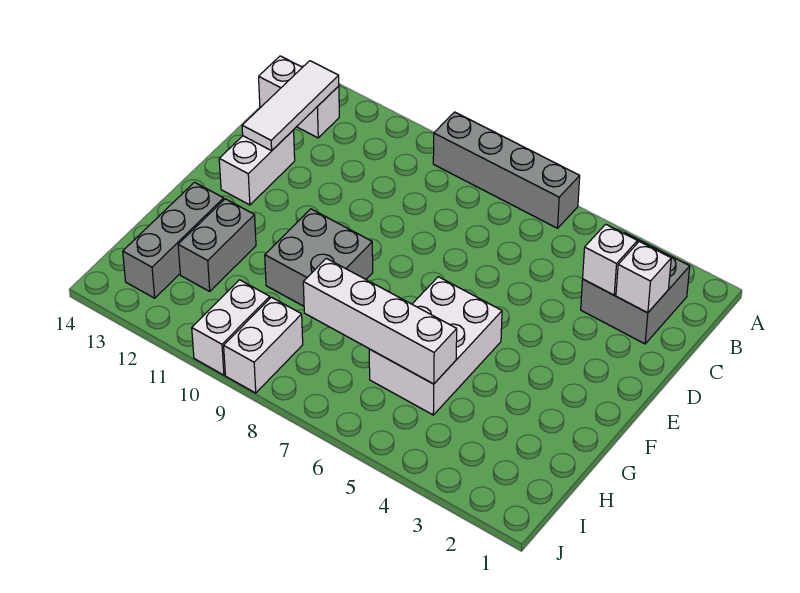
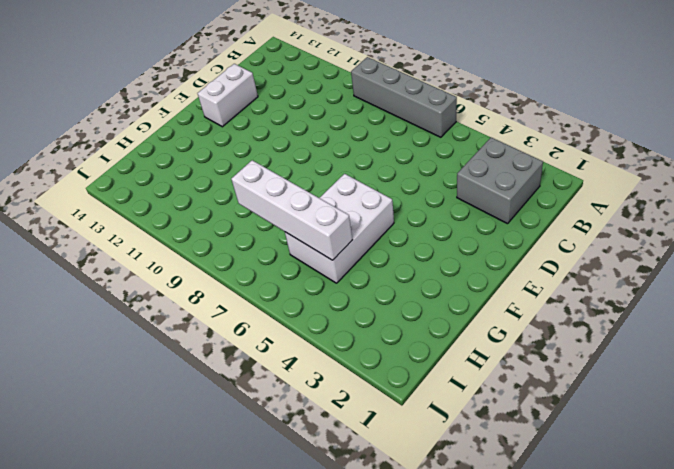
none -> white 1x2 brick [259,56,339,138]
none -> grey 2x2 brick [265,209,373,306]
none -> grey 1x2 brick [178,199,256,291]

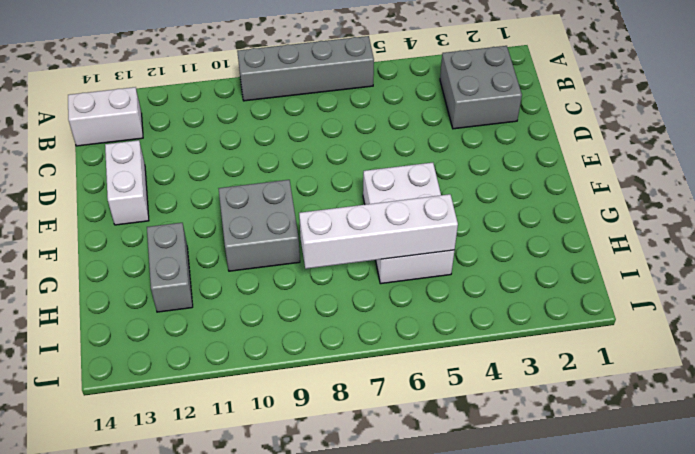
none -> grey 1x3 brick [123,182,224,298]
none -> white 1x2 brick [224,297,303,393]
none -> white 1x2 brick [192,280,270,375]

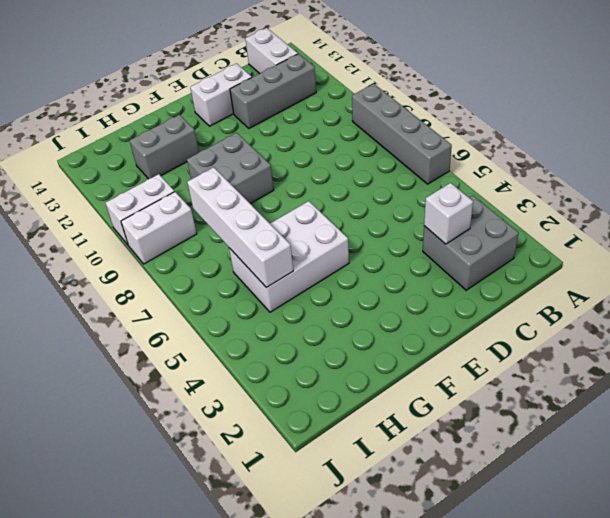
grey 1x3 brick [230,54,316,128] -> grey 1x3 brick moved to [123,182,224,298]
none -> white 1x3 tile [242,61,339,151]
none -> white 1x1 brick [616,242,671,313]

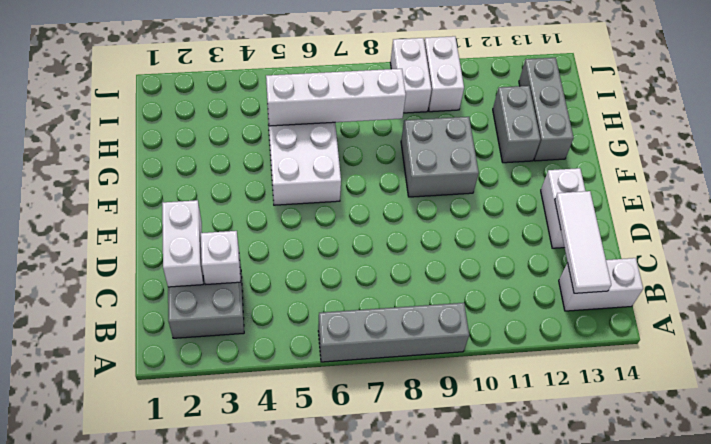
white 1x2 brick [162,200,203,287] -> white 1x1 brick [616,242,671,313]

